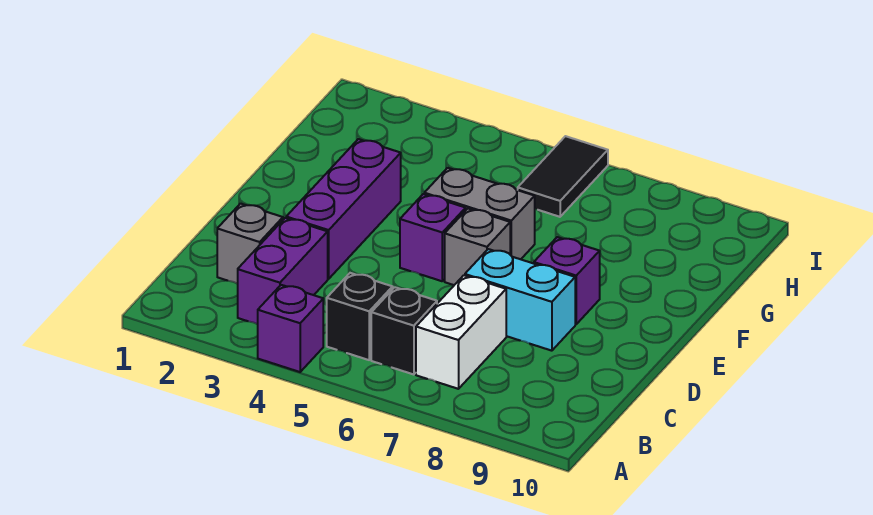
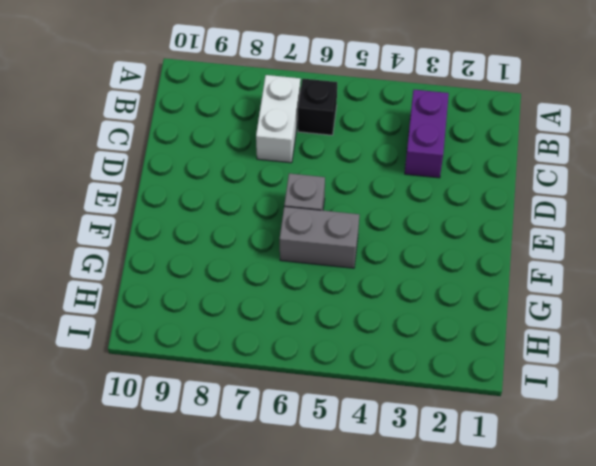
none -> purple 1x1 brick [258,285,323,372]
none -> black 1x1 brick [327,273,393,360]
none -> grey 1x1 brick [217,204,283,284]

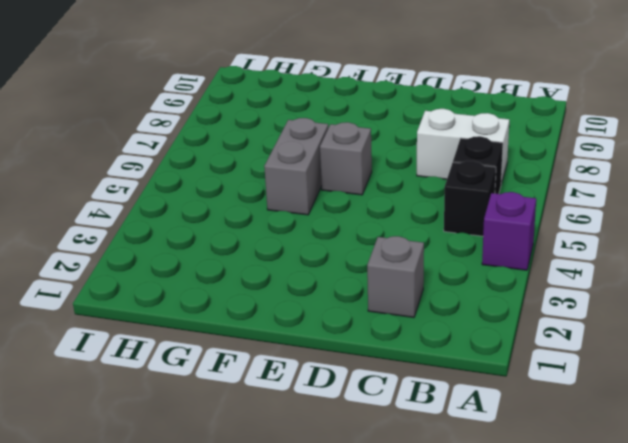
none -> purple 1x2 brick [238,218,328,324]
none -> purple 1x3 brick [286,139,401,279]
none -> cyan 1x2 brick [465,249,575,351]

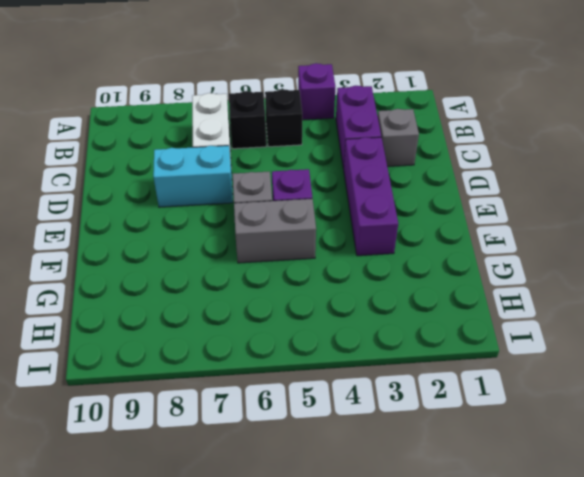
none -> purple 1x1 brick [534,237,600,324]
none -> black 1x2 tile [518,136,608,217]

